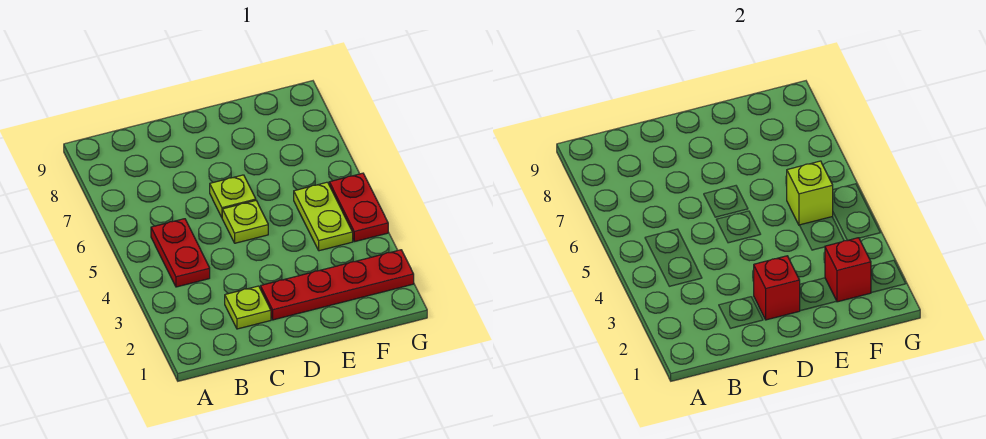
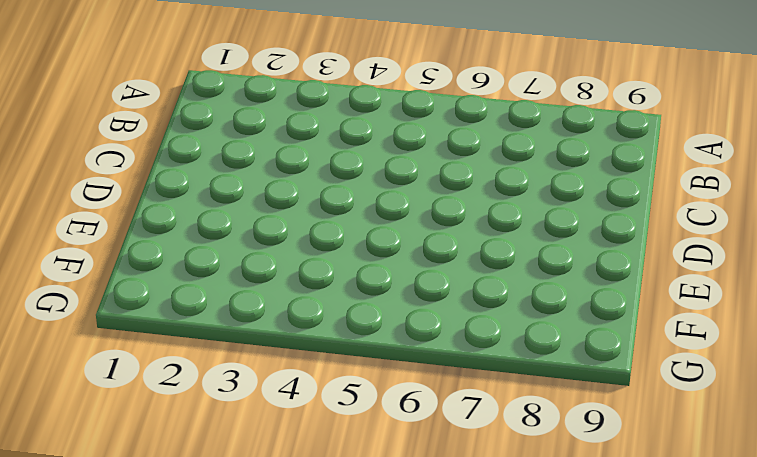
none -> red 1x2 plate [151,219,210,287]
none -> lime 1x1 plate [225,286,271,329]

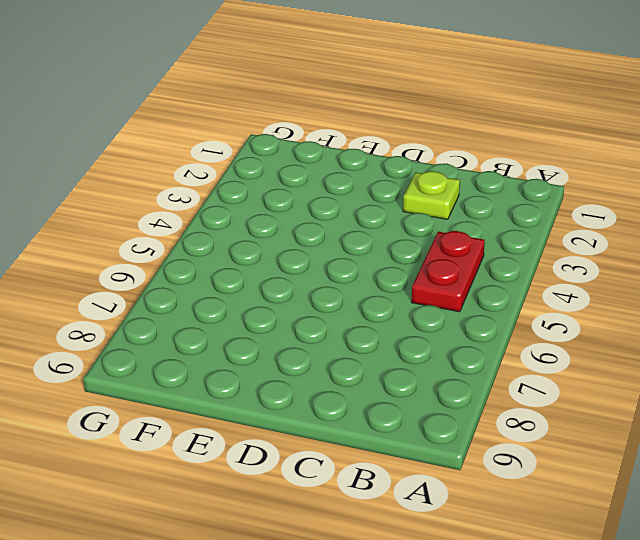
none -> red 1x4 plate [261,250,414,320]
none -> lime 1x1 plate [222,201,268,243]

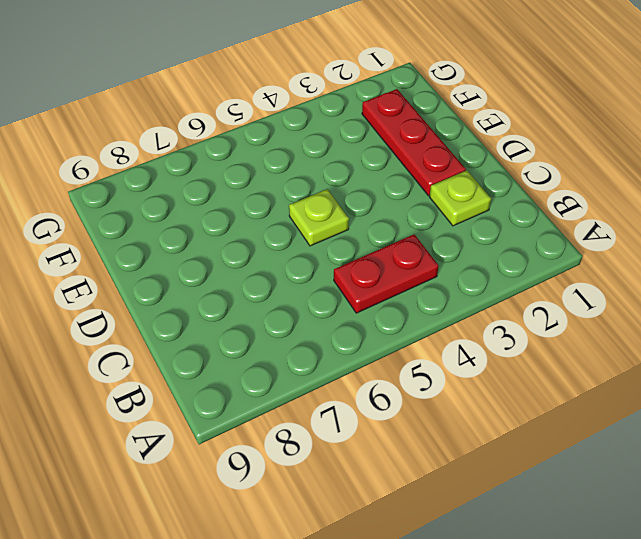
red 1x3 plate [362,89,466,196] -> red 1x4 plate [261,250,414,320]
none -> lime 1x1 plate [210,175,256,217]
none -> lime 1x2 plate [294,182,353,251]

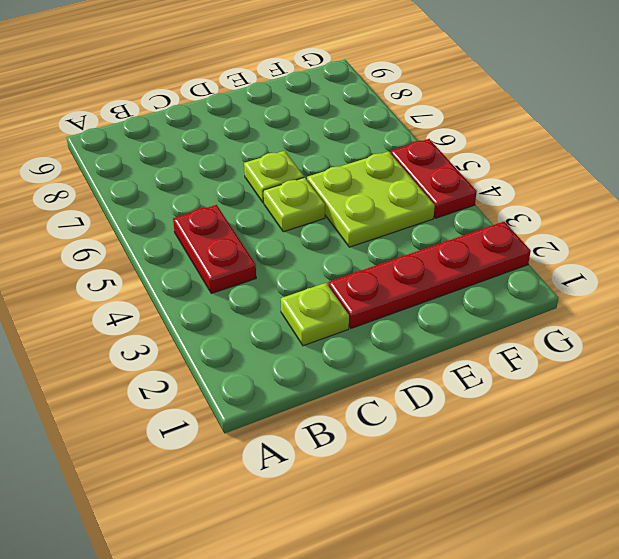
lime 2x2 plate [307,151,435,247] -> lime 1x2 plate [294,182,353,251]
none -> red 1x1 brick [754,256,800,320]
none -> red 1x1 brick [825,238,871,302]

